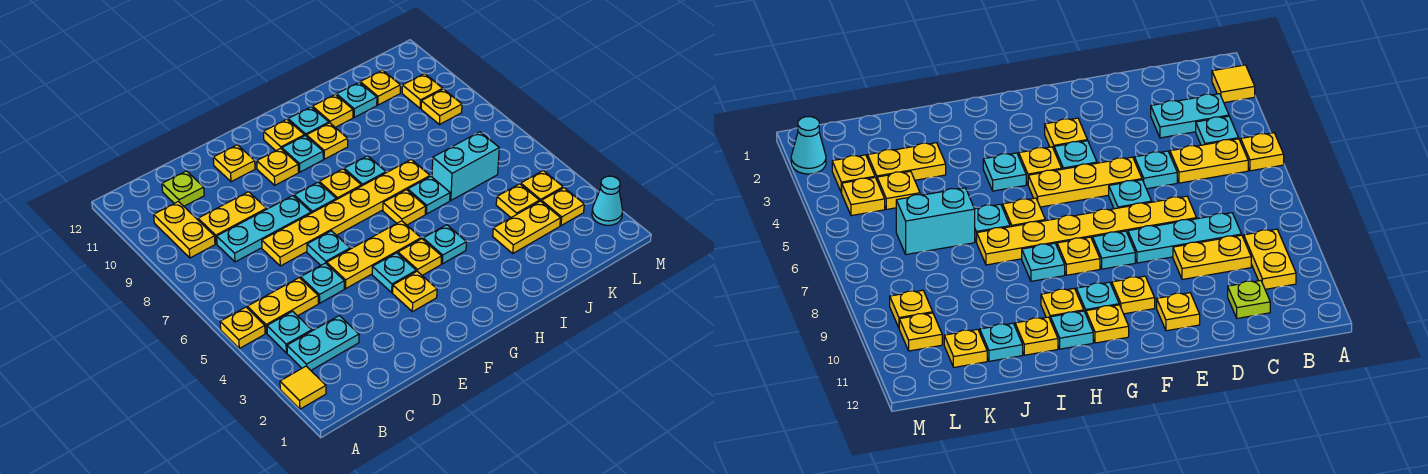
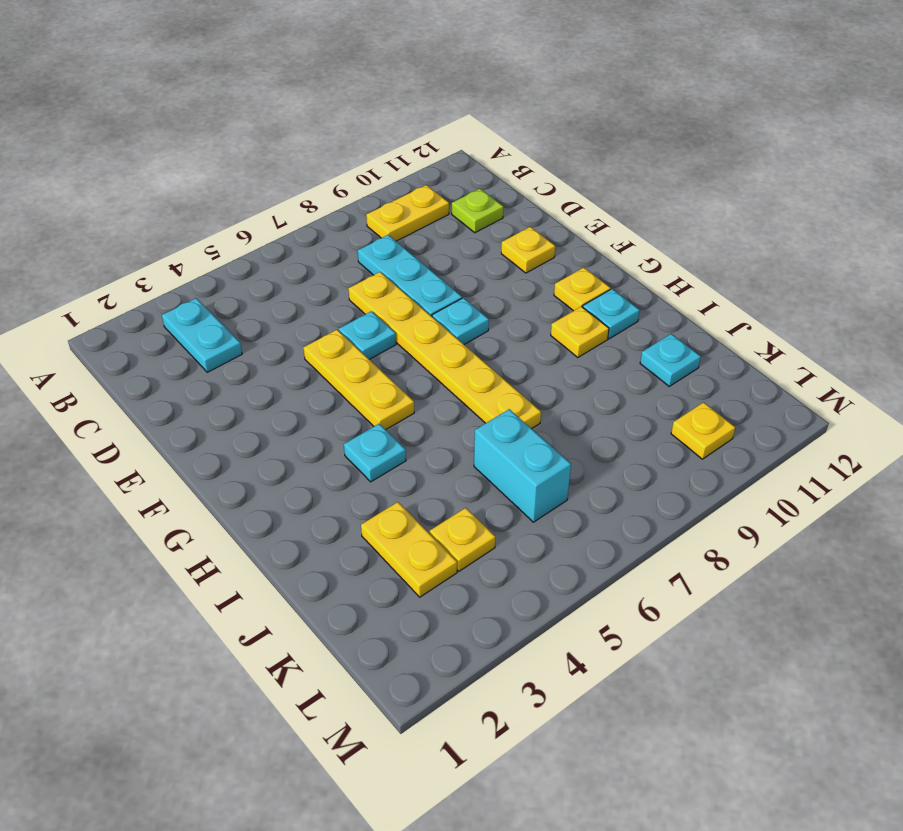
none -> yellow 1x1 tile [280,366,326,409]
none -> yellow 1x1 plate [220,307,265,348]
none -> cyan 1x1 plate [267,311,312,353]
none -> yellow 1x2 plate [247,278,318,333]

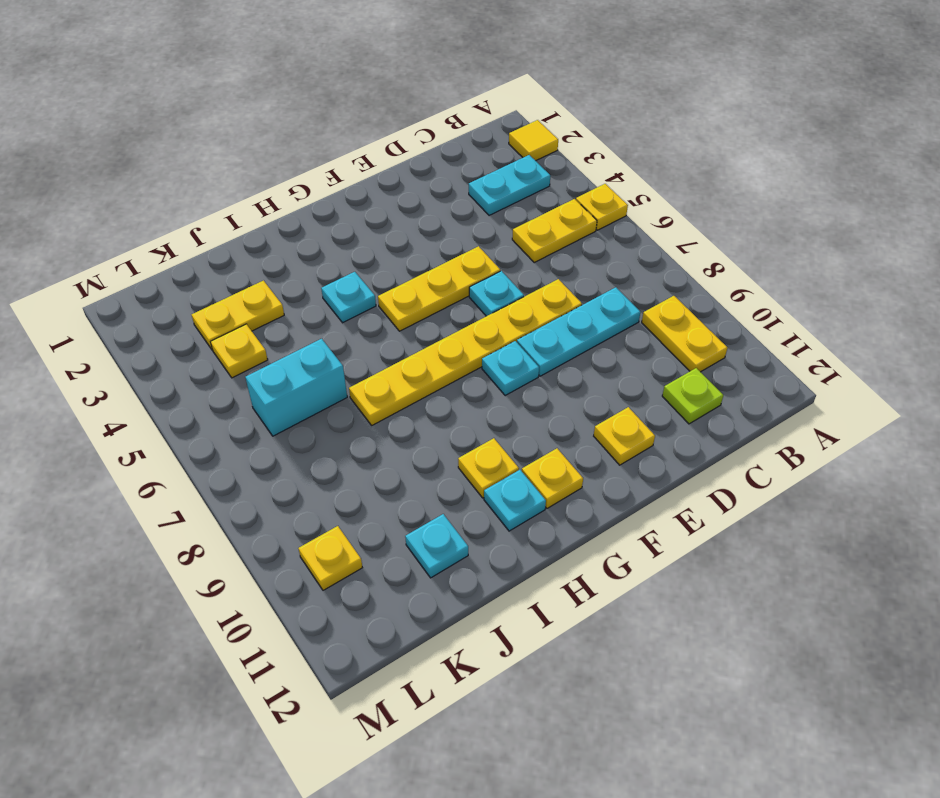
none -> cyan 1x1 plate [267,311,312,353]
none -> yellow 1x2 plate [198,192,266,244]
none -> cyan 1x1 plate [301,263,344,303]
none -> yellow 1x1 plate [393,271,437,312]

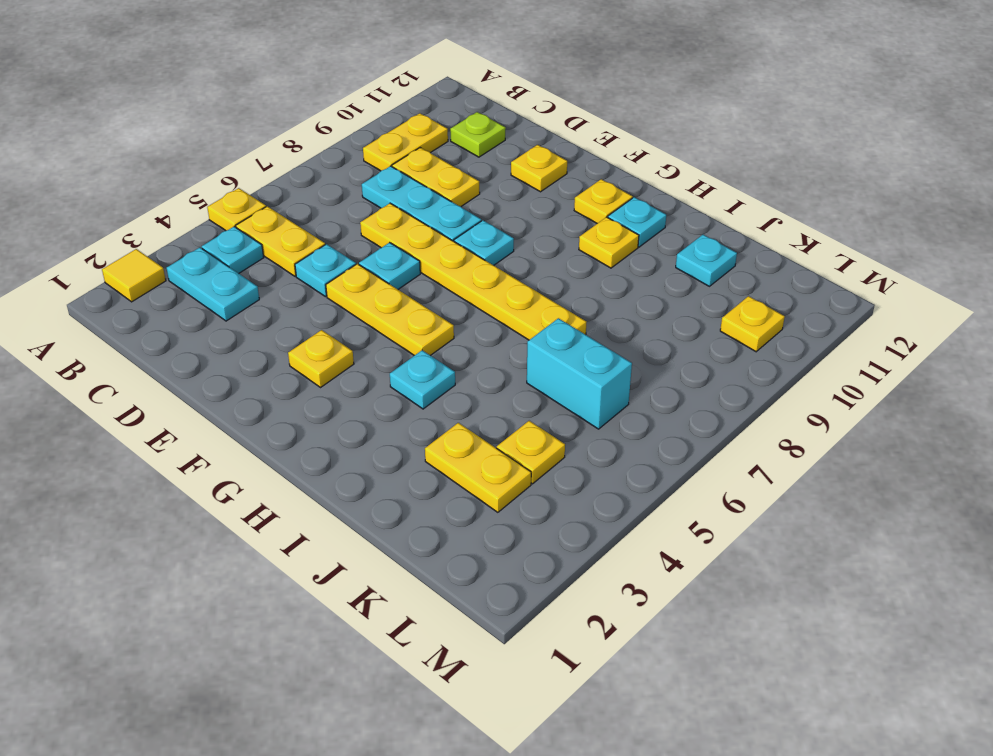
none -> cyan 1x1 plate [372,253,416,293]
none -> yellow 1x1 plate [257,149,299,185]
none -> yellow 1x1 plate [398,239,442,275]
none -> yellow 1x1 plate [319,169,361,200]

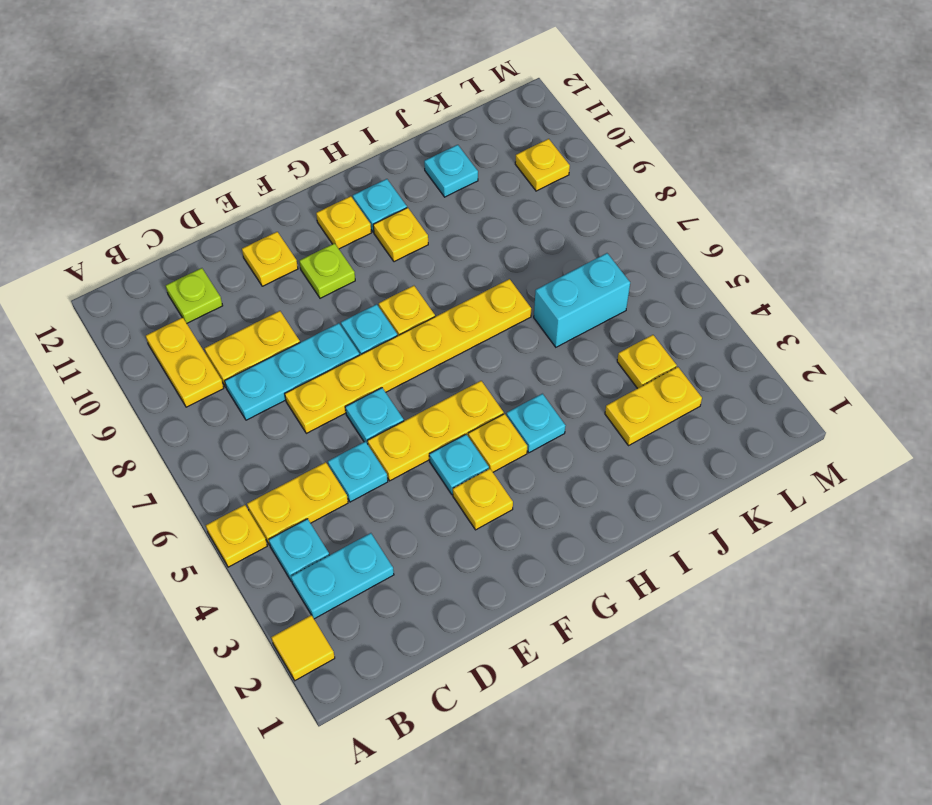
lime 1x1 plate [299,243,355,298] -> yellow 1x1 plate [257,149,299,185]
none -> cyan 1x1 plate [282,136,323,172]
none -> yellow 1x1 plate [383,190,426,225]
none -> cyan 1x1 plate [344,156,386,186]
none -> cyan 1x1 plate [408,177,450,214]

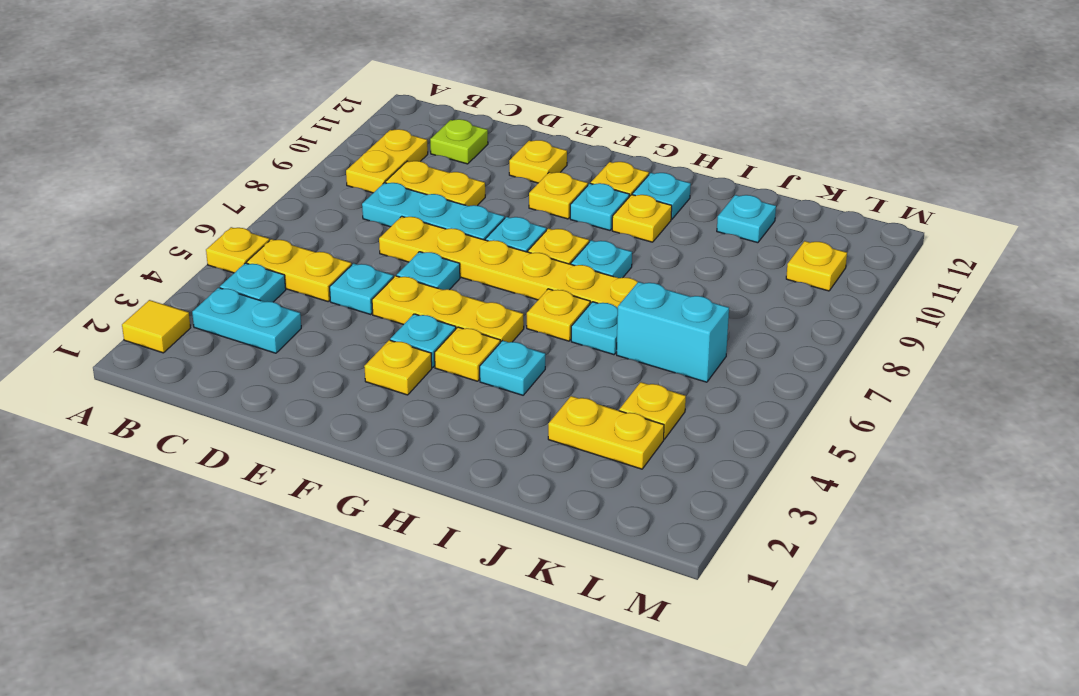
none -> yellow 1x1 plate [312,94,353,127]
none -> yellow 1x1 plate [360,70,400,105]
none -> yellow 1x1 plate [542,188,584,226]
none -> yellow 1x1 plate [521,171,563,202]

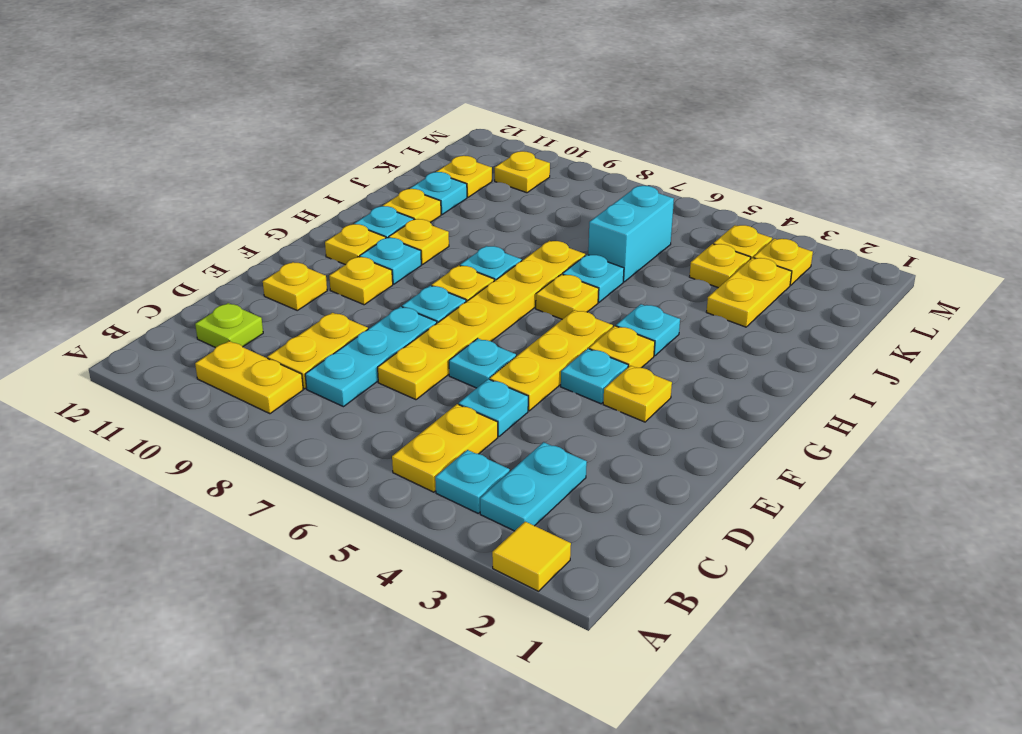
none -> yellow 1x1 plate [220,307,265,348]
none -> yellow 1x1 plate [421,89,462,125]
none -> cyan 1x1 cone [592,176,623,225]

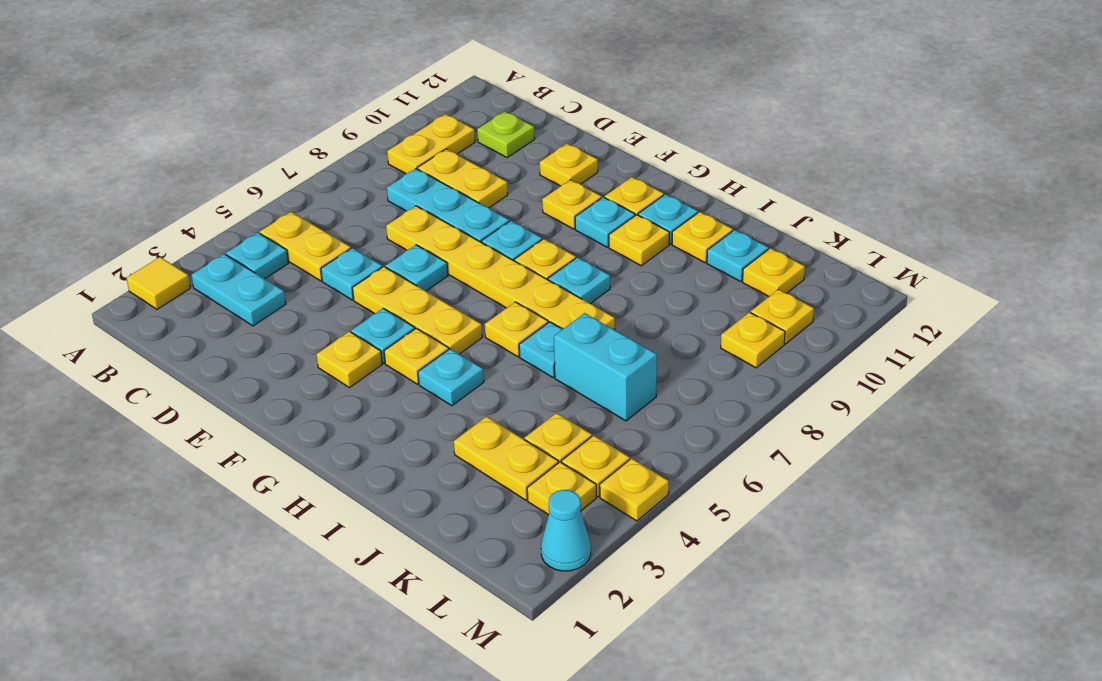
yellow 1x1 plate [600,458,669,521] -> yellow 1x1 plate moved to [220,307,265,348]

